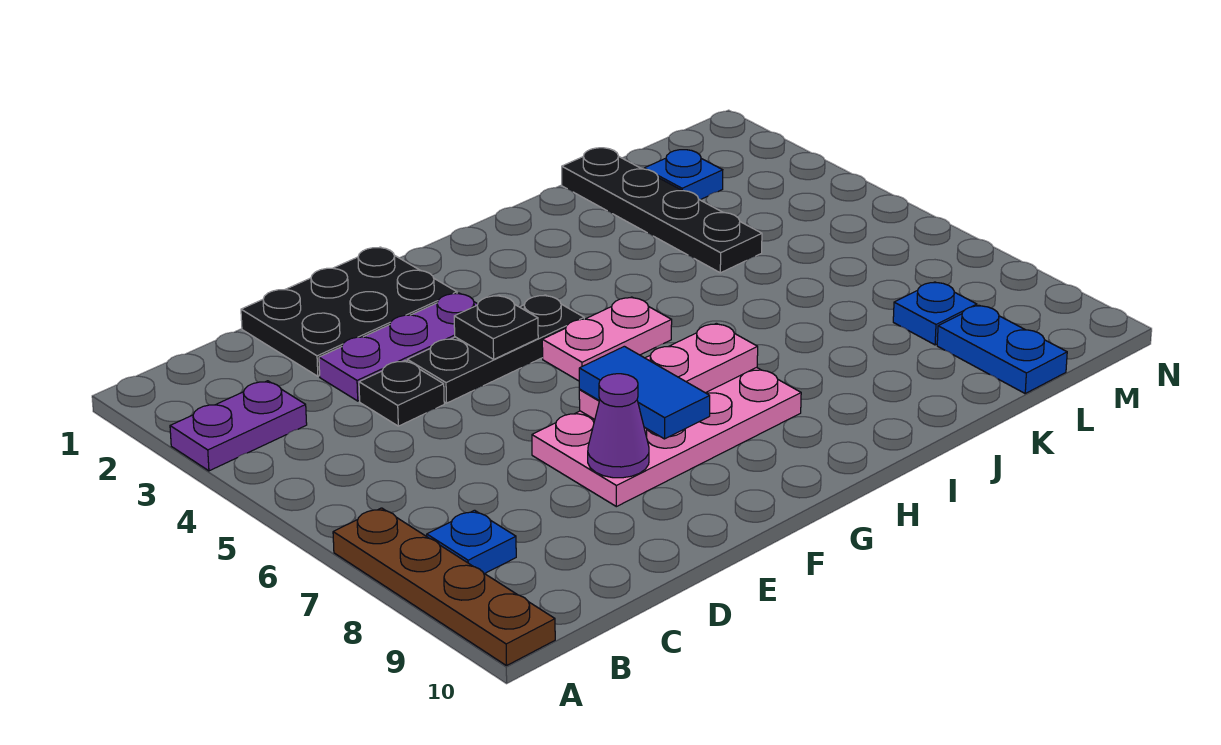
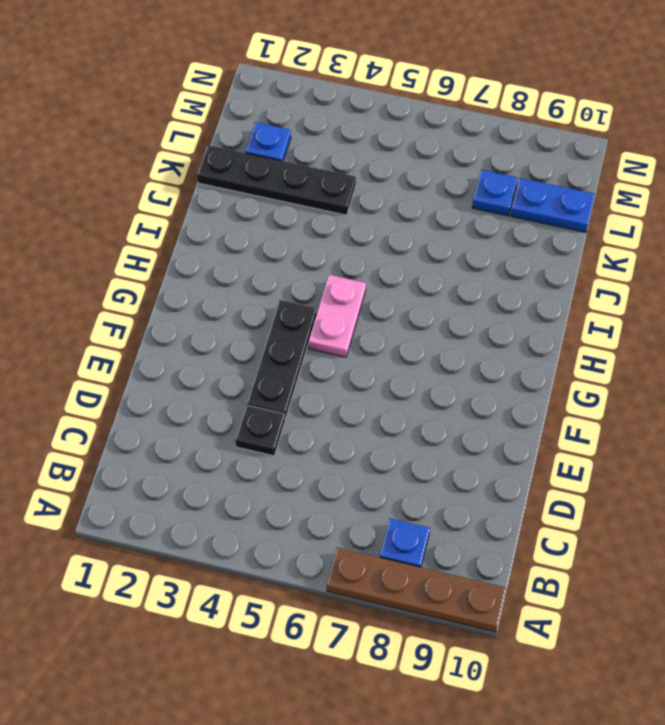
none -> purple 1x2 plate [170,381,307,471]
none -> black 2x3 plate [241,247,457,376]
none -> purple 1x3 plate [319,293,478,401]

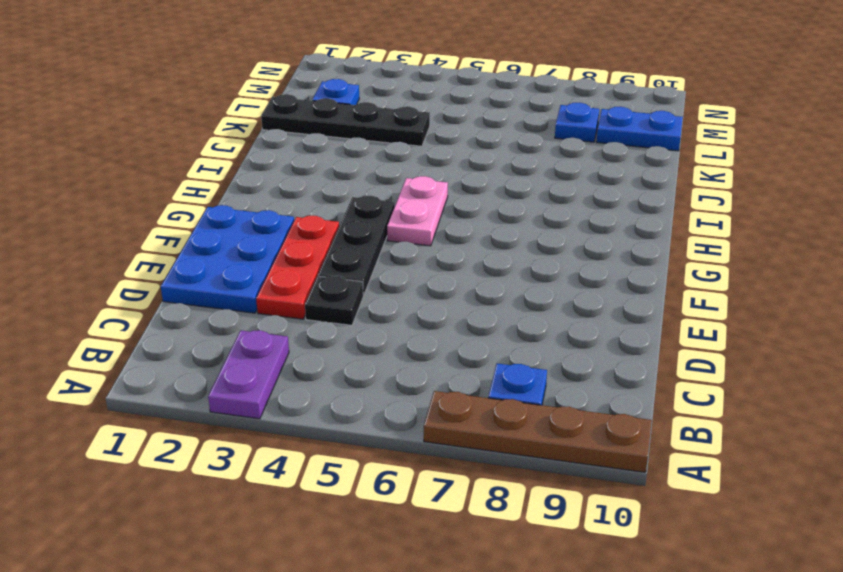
blue 2x3 plate [161,205,294,313] -> black 2x3 plate [241,247,457,376]
red 1x3 plate [256,216,339,319] -> purple 1x3 plate [319,293,478,401]
none -> pink 2x4 plate [532,367,801,507]
none -> purple 1x1 cone [588,374,649,478]
none -> black 1x1 plate [454,295,538,359]

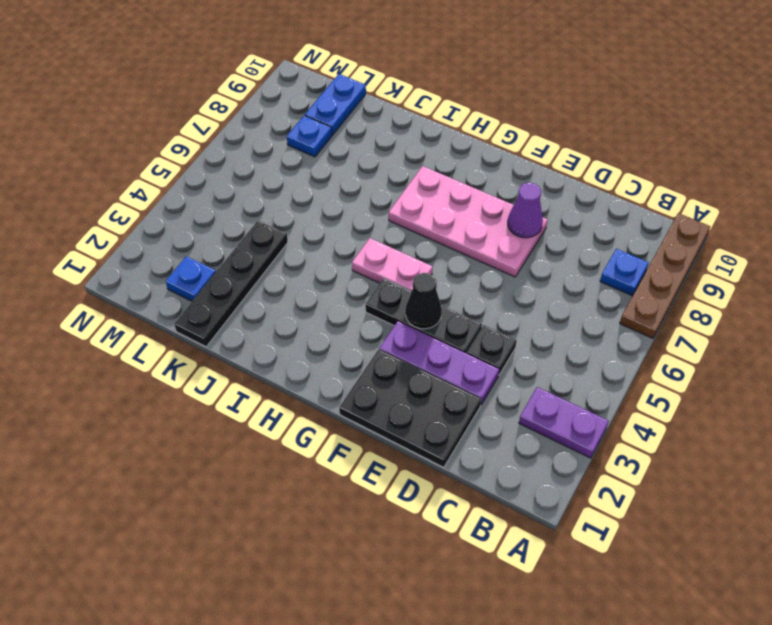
black 1x1 cone [405,273,442,329] -> black 1x1 plate [454,295,538,359]
none -> pink 1x3 plate [579,323,758,419]
none -> blue 1x2 tile [579,346,710,439]

